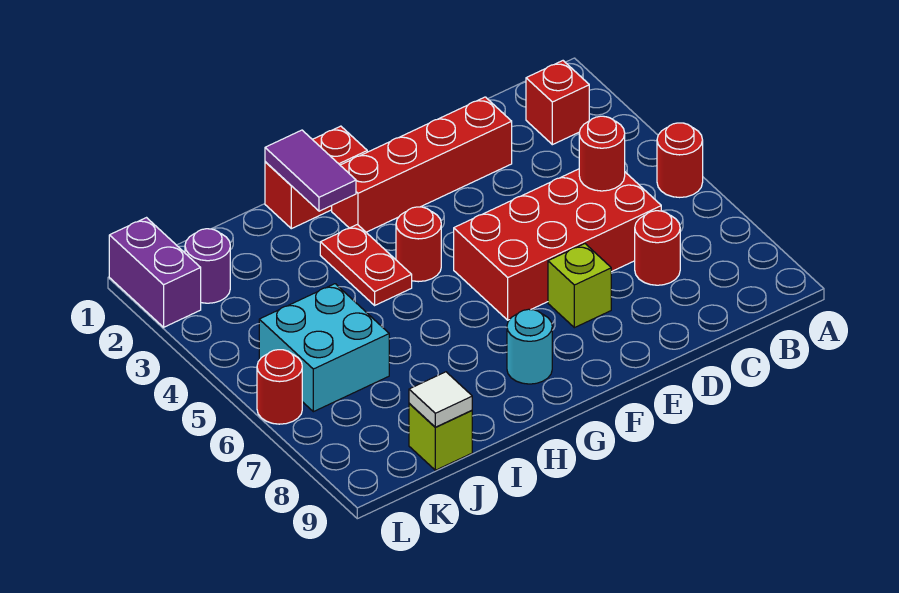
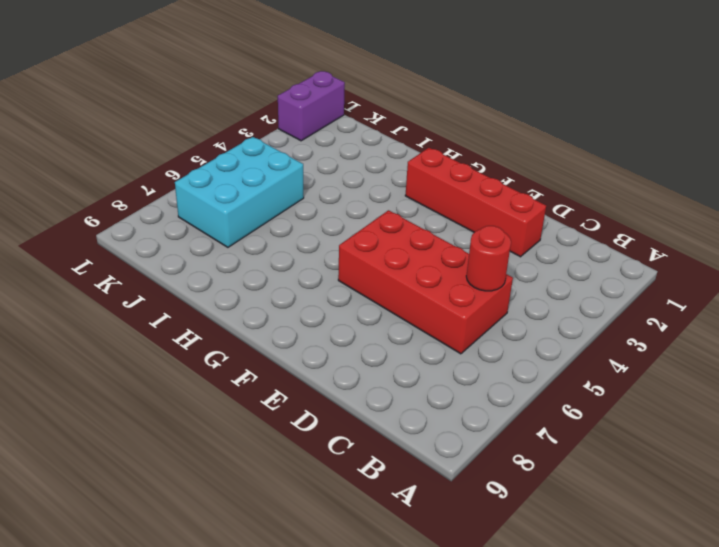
cyan 2x3 brick [175,137,304,247] -> cyan 2x2 brick [259,284,389,412]
none -> red 1x1 round brick [657,123,703,197]
none -> red 1x1 brick [526,61,589,145]
none -> red 1x1 round brick [635,211,680,285]

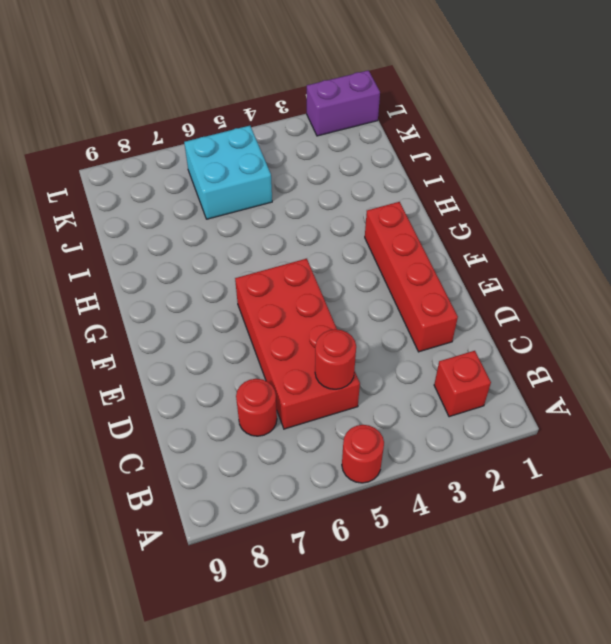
none -> lime 1x1 brick [548,244,611,328]
none -> red 1x2 brick [265,126,367,229]
none -> red 1x1 round brick [396,207,441,282]

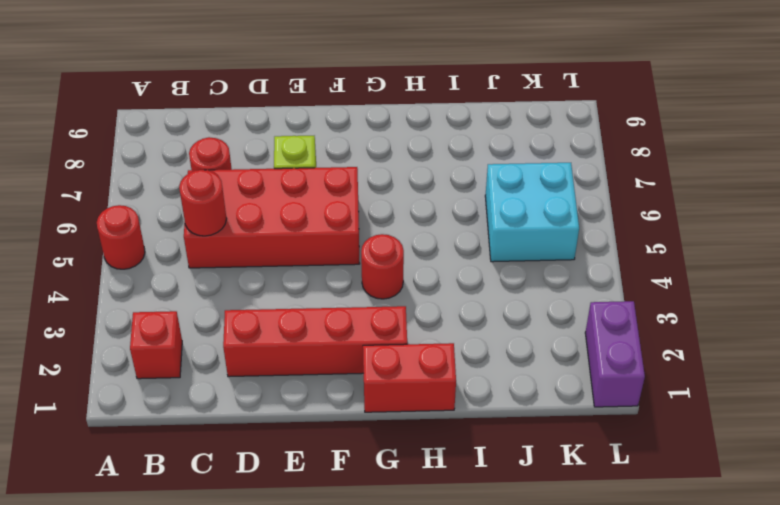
none -> cyan 1x1 round brick [507,309,552,384]
none -> red 1x2 plate [320,225,412,305]
none -> lime 1x1 brick [409,403,472,470]

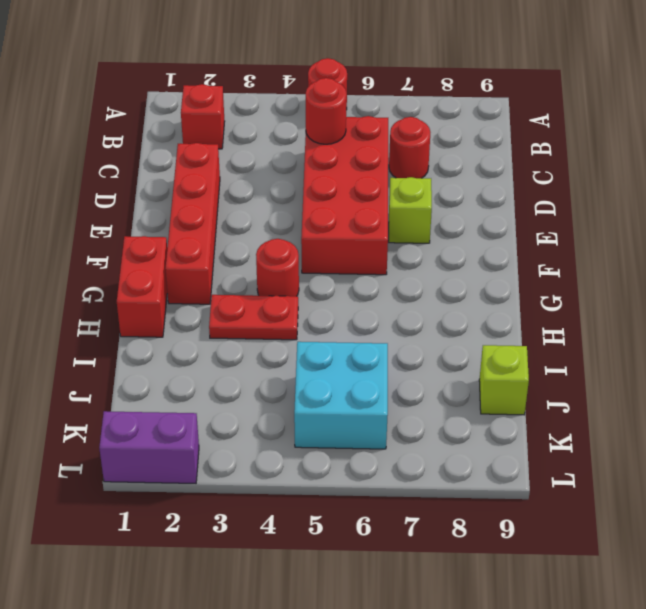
none -> cyan 1x1 round brick [507,309,552,384]
none -> purple 1x1 round brick [185,229,230,303]
none -> red 1x1 round brick [257,350,302,424]

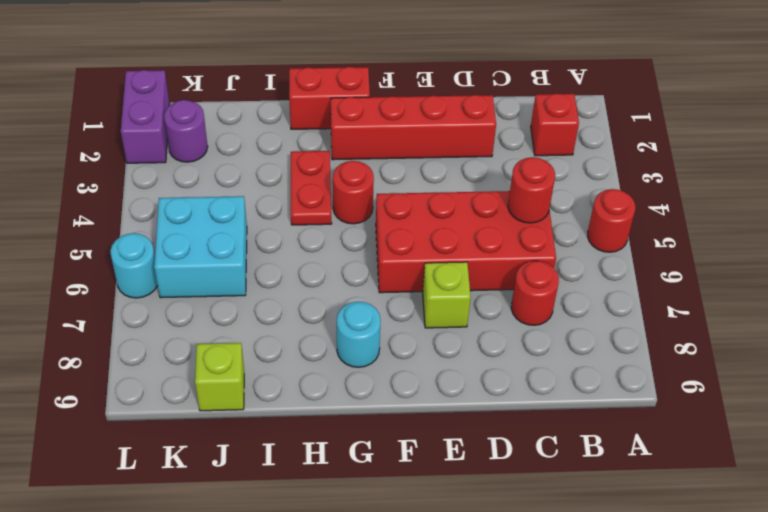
cyan 1x1 round brick [110,233,158,298] -> red 1x1 round brick [257,350,302,424]
none -> purple 1x2 tile [265,130,356,211]
none -> white 1x1 tile [409,372,472,427]

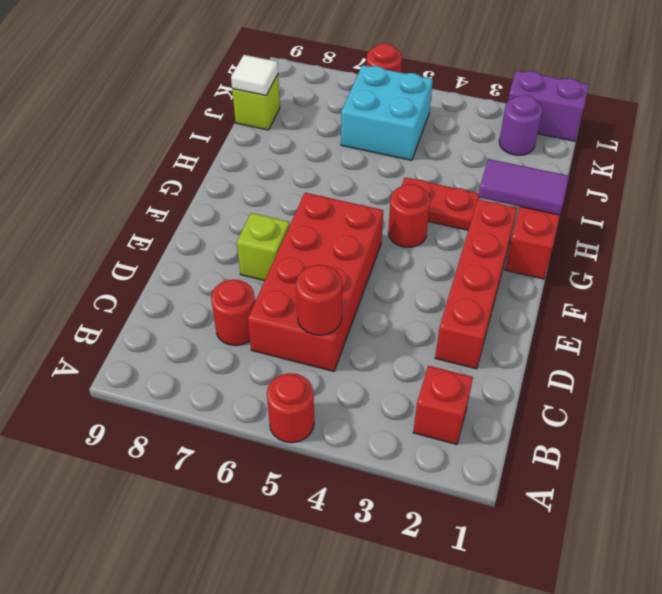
none -> cyan 1x1 round brick [507,309,552,384]

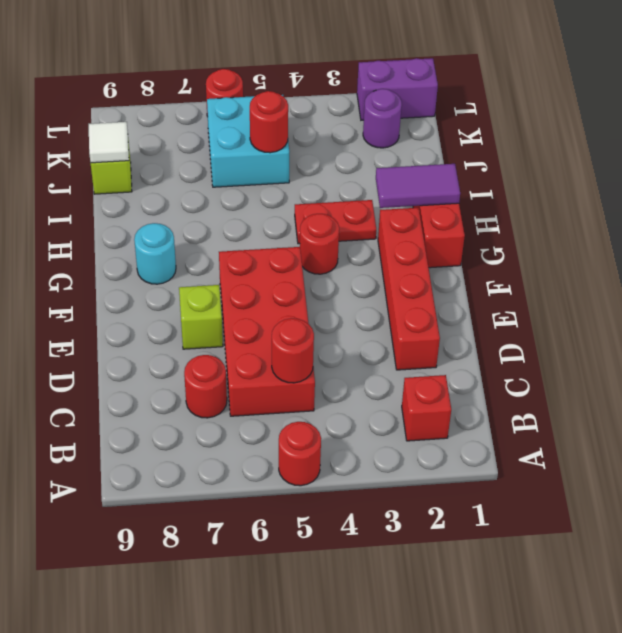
red 1x1 round brick [250,91,288,153] -> none

